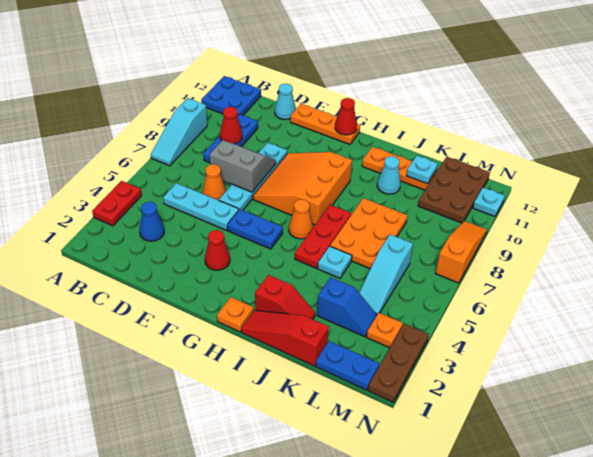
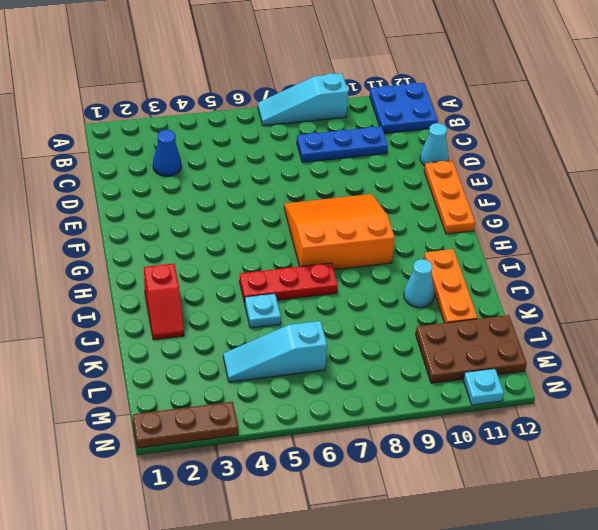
none -> red 1x2 plate [92,181,142,226]
none -> cyan 1x3 plate [163,183,239,230]
none -> orange 1x1 cone [203,164,226,200]
none -> cyan 1x4 plate [219,143,287,210]

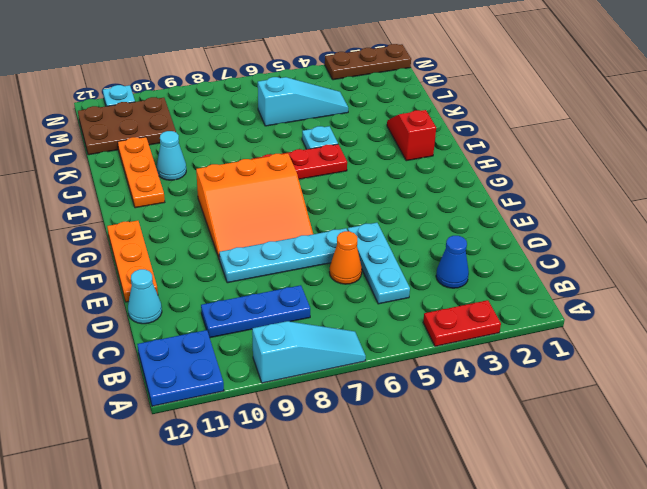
none -> red 1x1 cone [205,230,230,270]
none -> blue 1x2 plate [227,209,283,249]
none -> orange 1x1 plate [217,297,254,332]
none -> orange 1x1 cone [289,200,313,239]

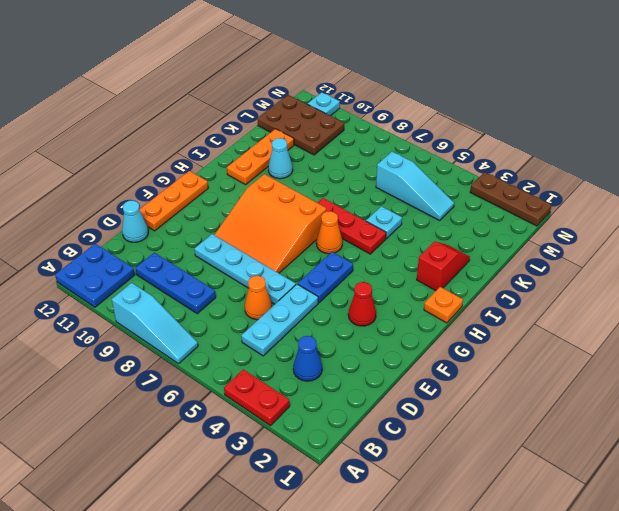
none -> red 1x3 slope [241,311,329,366]
none -> orange 2x3 plate [330,198,408,269]
none -> blue 1x2 slope [317,277,377,337]
none -> blue 1x2 plate [316,341,379,390]

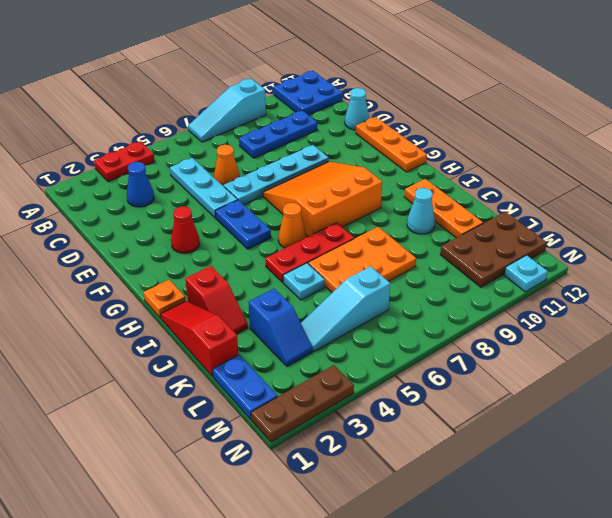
none -> orange 1x1 plate [367,313,403,348]
none -> orange 1x3 slope [435,221,487,283]
none -> red 1x1 cone [220,107,242,144]
none -> grey 2x2 slope [210,140,276,192]

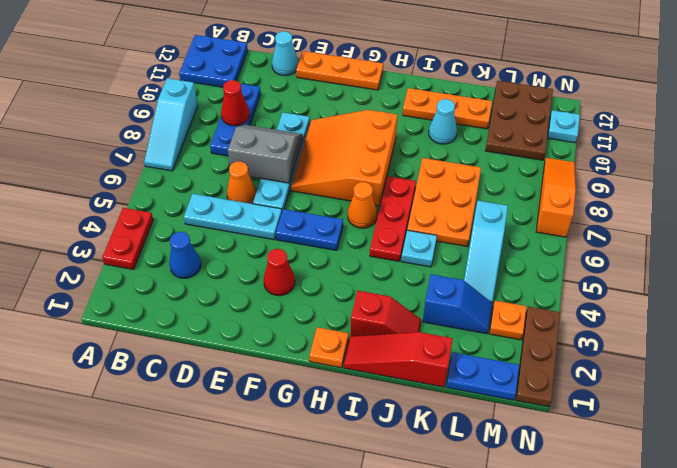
none -> red 1x1 cone [335,98,357,135]
none -> cyan 1x1 plate [406,156,438,184]

